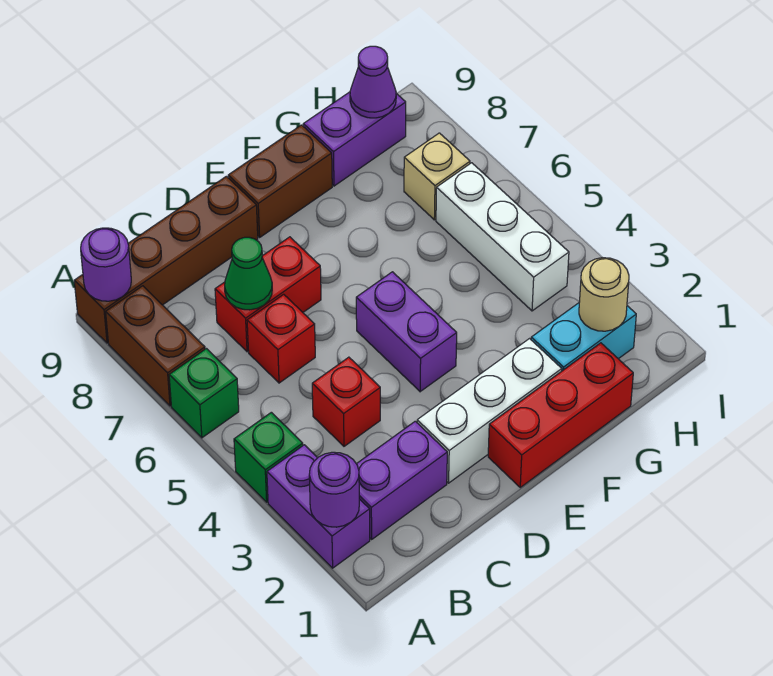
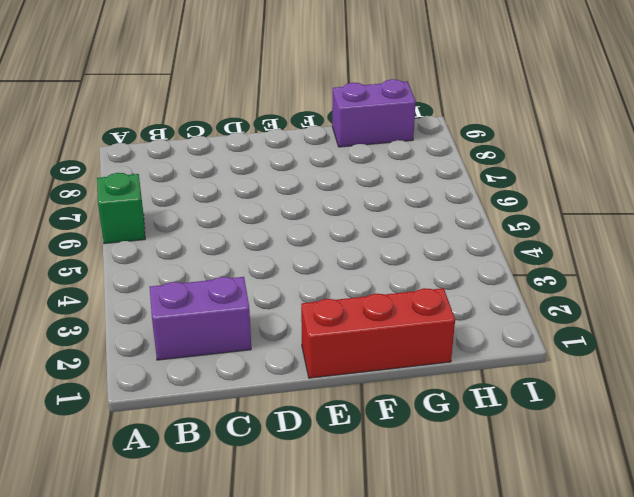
none -> purple 1x2 brick [267,445,370,568]
none -> green 1x1 brick [234,412,303,502]
none -> brown 1x2 brick [106,286,205,406]

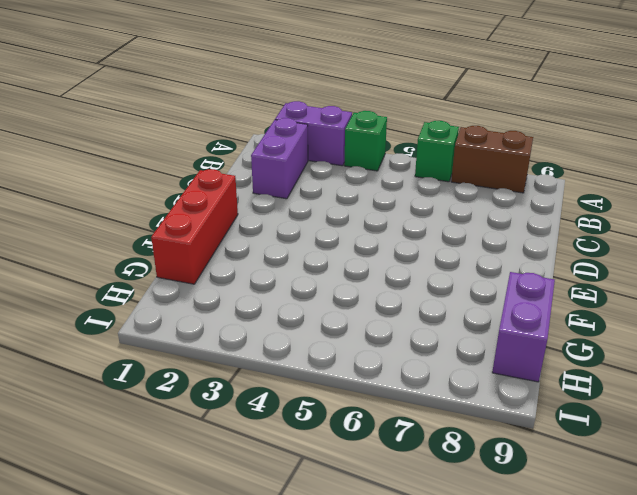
none -> brown 1x4 brick [74,176,258,343]
none -> red 1x1 brick [312,357,380,446]
none -> red 1x1 brick [247,294,315,383]

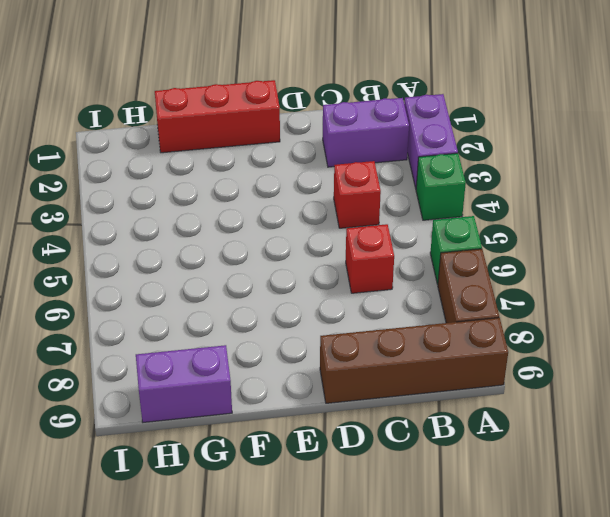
none -> red 1x2 brick [215,237,321,352]
none -> white 1x3 brick [417,339,562,483]
none -> purple 1x2 brick [356,272,457,392]

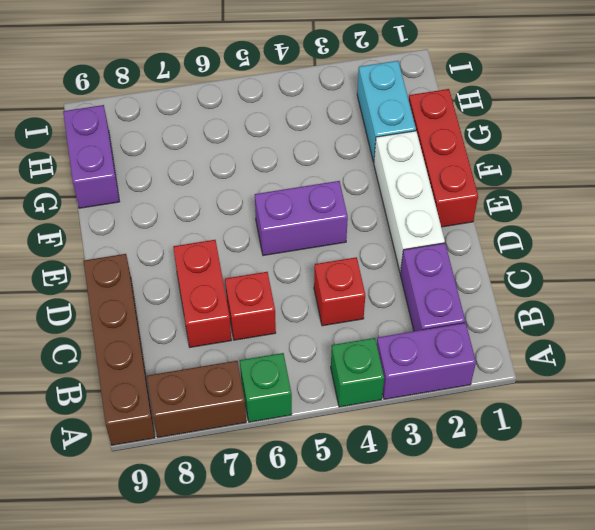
none -> brown 1x2 brick [228,125,332,237]
none -> white 1x3 brick [436,163,569,311]
none -> tan 1x1 brick [404,133,470,220]

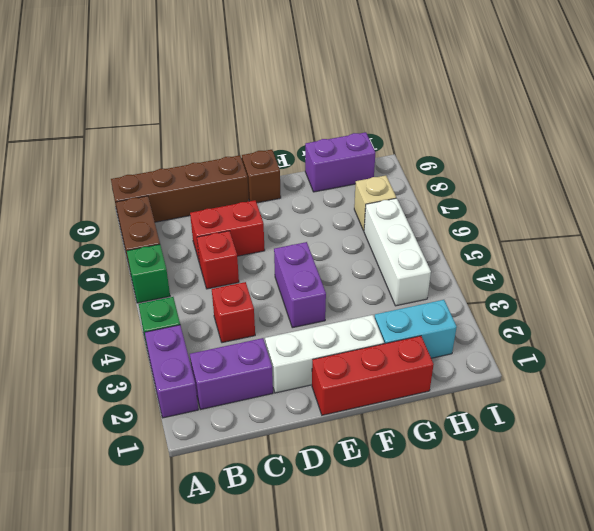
brown 1x1 brick [242,150,281,203] -> brown 1x2 brick [228,125,332,237]
none -> purple 1x1 round brick [309,452,359,527]
none -> purple 1x1 round brick [81,228,131,301]
none -> green 1x1 cone [225,237,272,310]

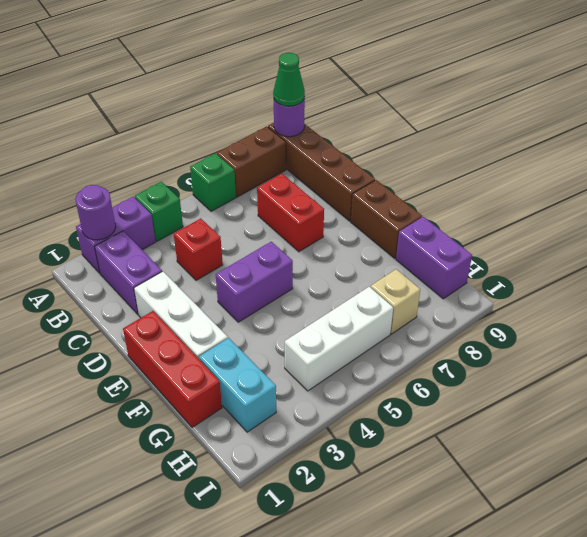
green 1x1 cone [273,53,305,106] -> green 1x1 cone moved to [225,237,272,310]
none -> red 1x1 brick [247,294,315,383]
none -> tan 1x1 round brick [579,258,629,331]
none -> purple 1x1 cone [350,46,396,118]

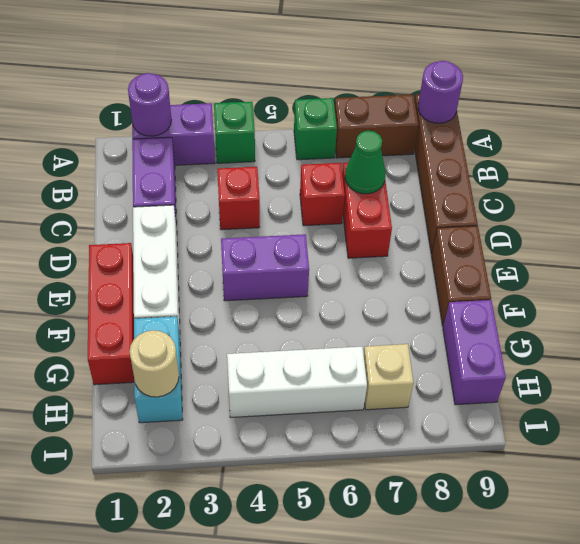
none -> purple 1x1 cone [350,46,396,118]

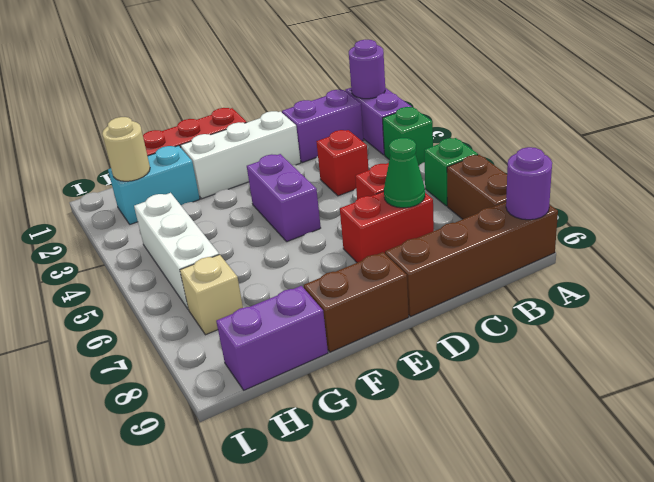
none -> purple 1x1 cone [350,46,396,118]

